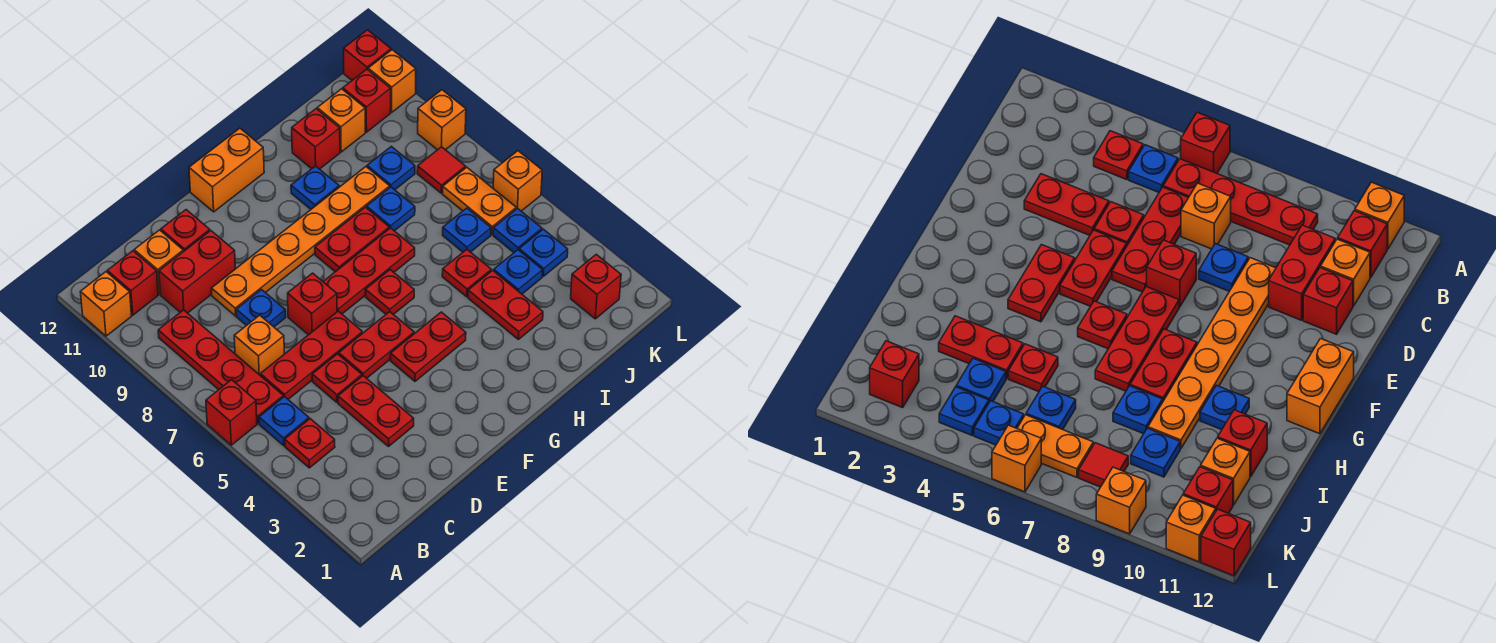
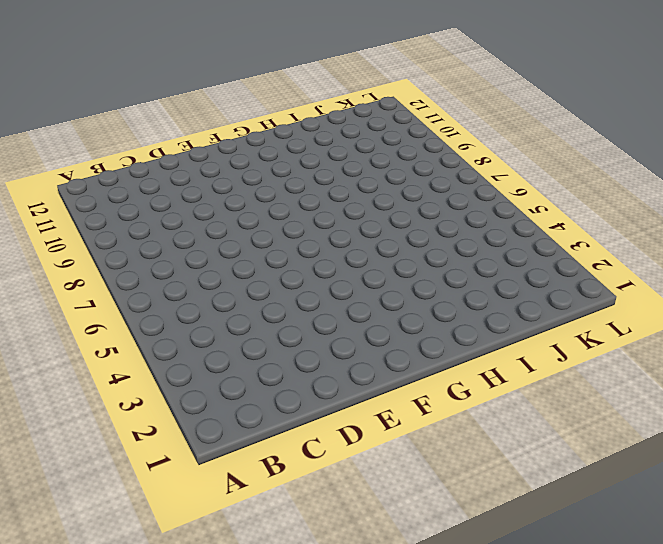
none -> red 1x1 brick [206,380,257,445]
none -> orange 1x1 brick [81,272,131,336]
none -> red 1x1 plate [285,419,335,468]
none -> blue 1x1 plate [259,396,309,446]

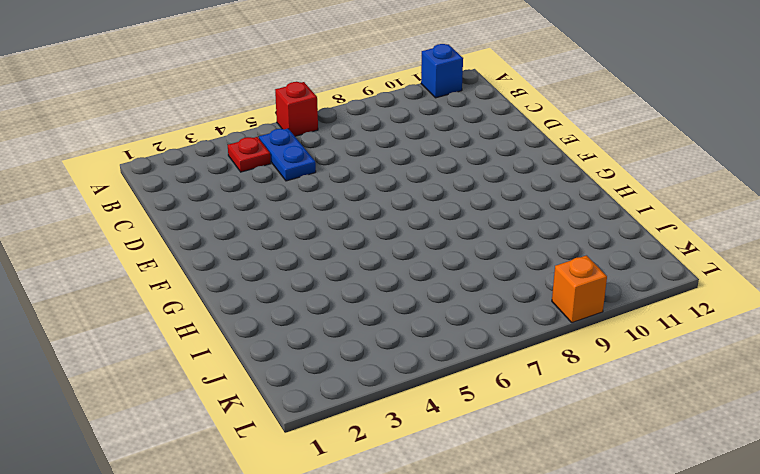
blue 1x1 brick [421,44,463,98] -> orange 1x1 brick [81,272,131,336]
blue 1x2 plate [259,129,316,181] -> blue 1x1 plate [259,396,309,446]
none -> red 1x4 plate [158,310,283,424]
none -> red 1x1 brick [107,251,158,315]
none -> red 1x3 plate [260,311,362,399]
none -> orange 1x1 brick [234,315,284,375]

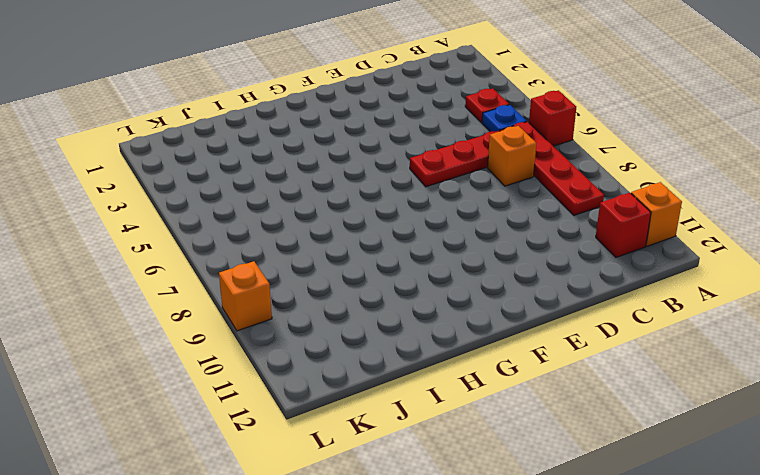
none -> red 1x2 brick [159,231,235,313]
none -> orange 1x1 brick [134,230,183,294]
none -> red 1x2 plate [338,376,414,446]
none -> red 1x1 plate [312,354,362,402]

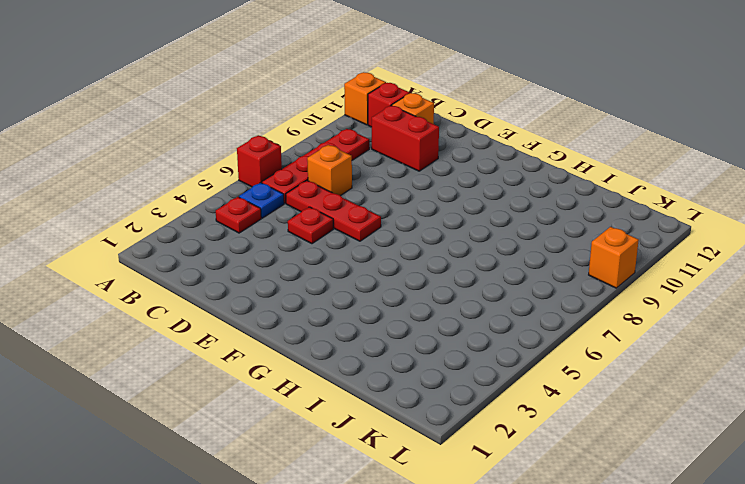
none -> red 1x2 plate [338,376,414,446]
none -> blue 1x1 plate [236,290,286,327]
none -> orange 1x6 plate [211,167,390,316]
none -> red 1x1 brick [161,210,210,252]

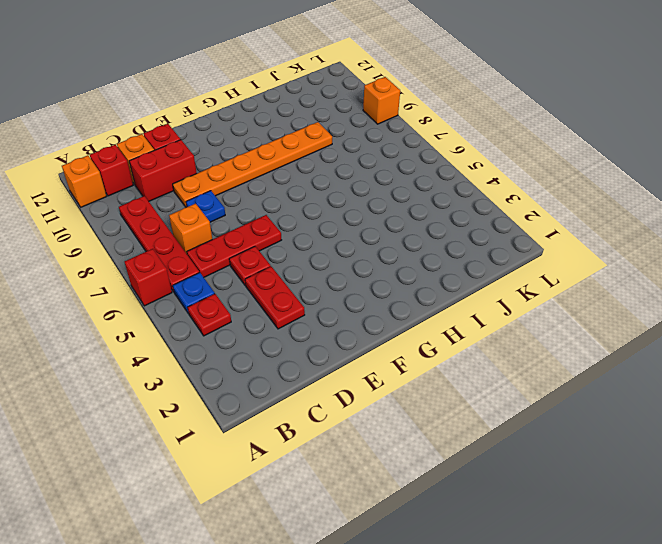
none -> red 1x2 plate [339,312,414,378]
none -> red 1x1 brick [288,273,337,335]
none -> red 1x2 plate [391,312,466,381]
none -> red 1x3 plate [323,228,415,314]

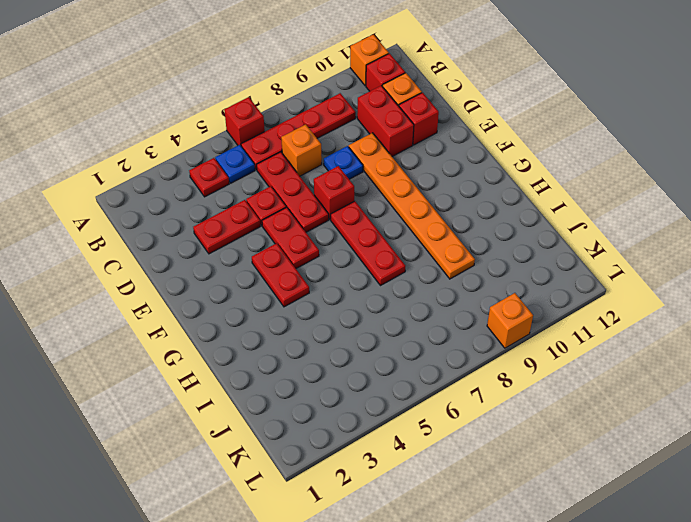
none -> orange 1x2 brick [189,128,264,212]
none -> red 1x1 plate [366,270,414,314]
none -> red 1x2 plate [315,207,389,272]
none -> blue 1x1 plate [291,166,339,209]

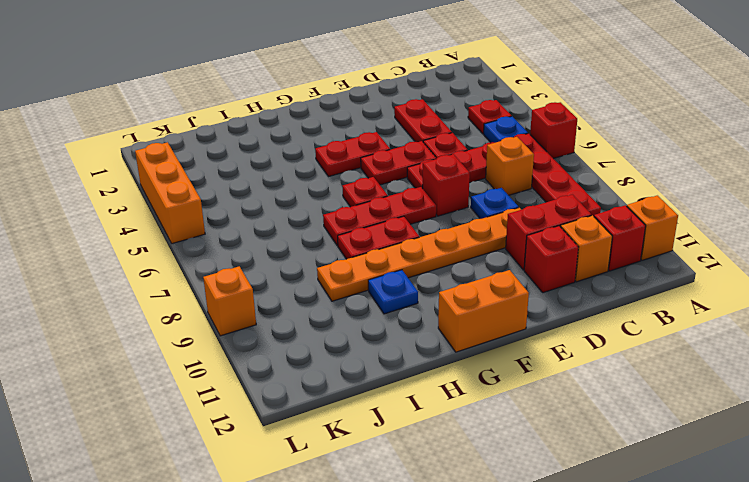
orange 1x3 brick [135,142,205,244] -> none
none -> red 1x2 plate [468,270,543,339]
none -> red 1x1 plate [442,250,491,297]
none -> blue 1x1 plate [367,187,415,231]
none -> red 1x1 brick [292,109,340,169]

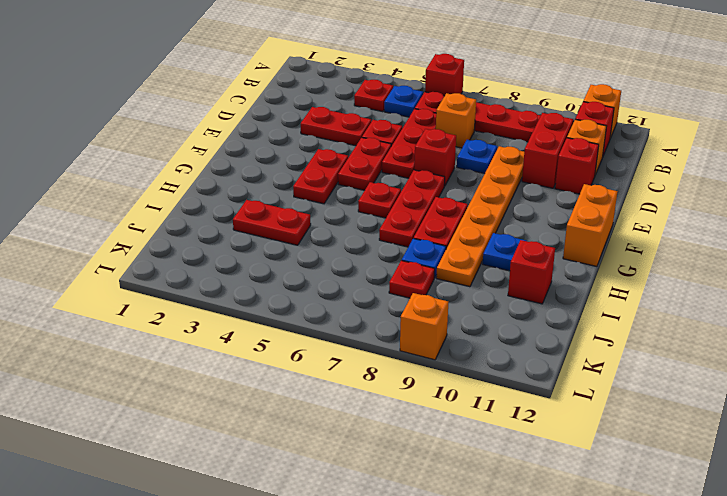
red 1x1 plate [389,260,435,298] -> red 1x1 plate moved to [442,250,491,297]
none -> blue 1x1 plate [494,250,543,294]
none -> blue 1x1 plate [443,208,491,252]
none -> blue 1x1 plate [367,146,415,190]
none -> orange 1x1 brick [317,89,365,152]

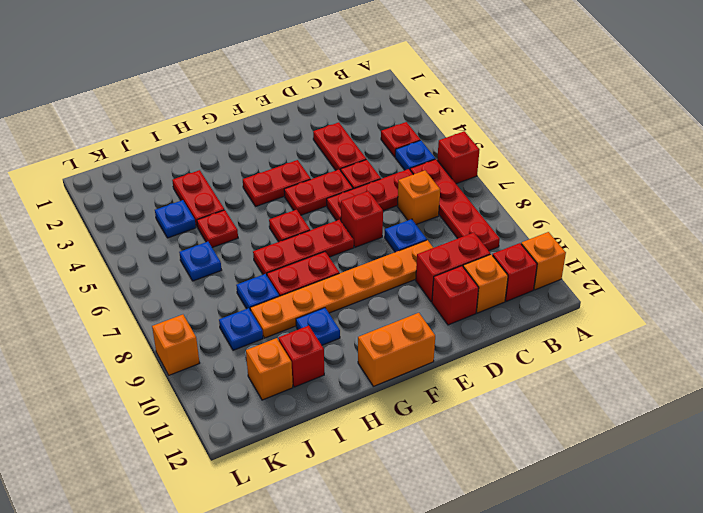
none -> red 1x1 brick [571,254,621,319]
none -> blue 1x1 plate [519,229,568,276]
none -> blue 1x1 plate [493,208,542,252]
none -> orange 1x2 plate [443,167,516,234]

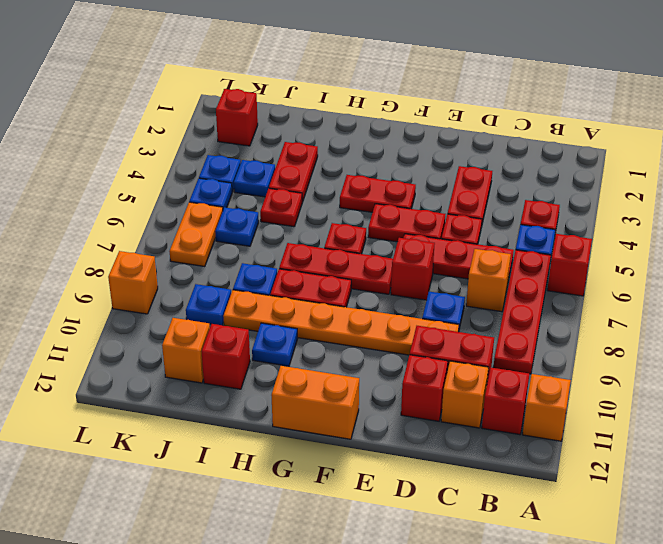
none -> red 1x1 tile [417,147,466,193]
none -> red 1x1 brick [343,69,391,132]
none -> orange 1x1 brick [493,151,542,211]
none -> orange 1x1 brick [368,50,416,112]

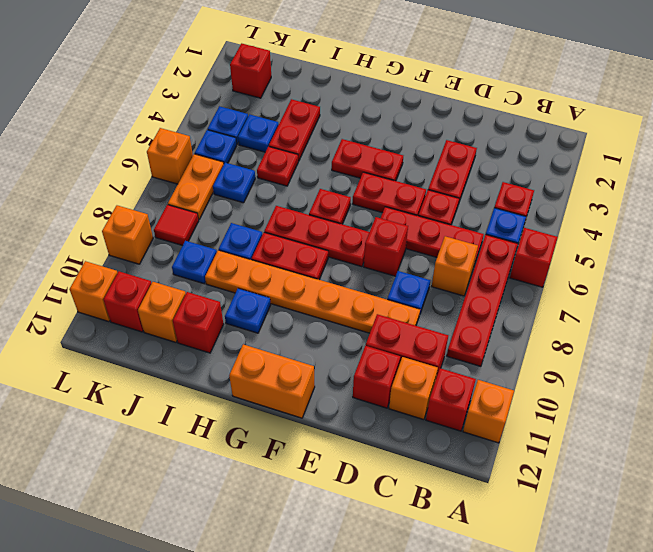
none -> red 1x1 brick [344,30,391,80]

